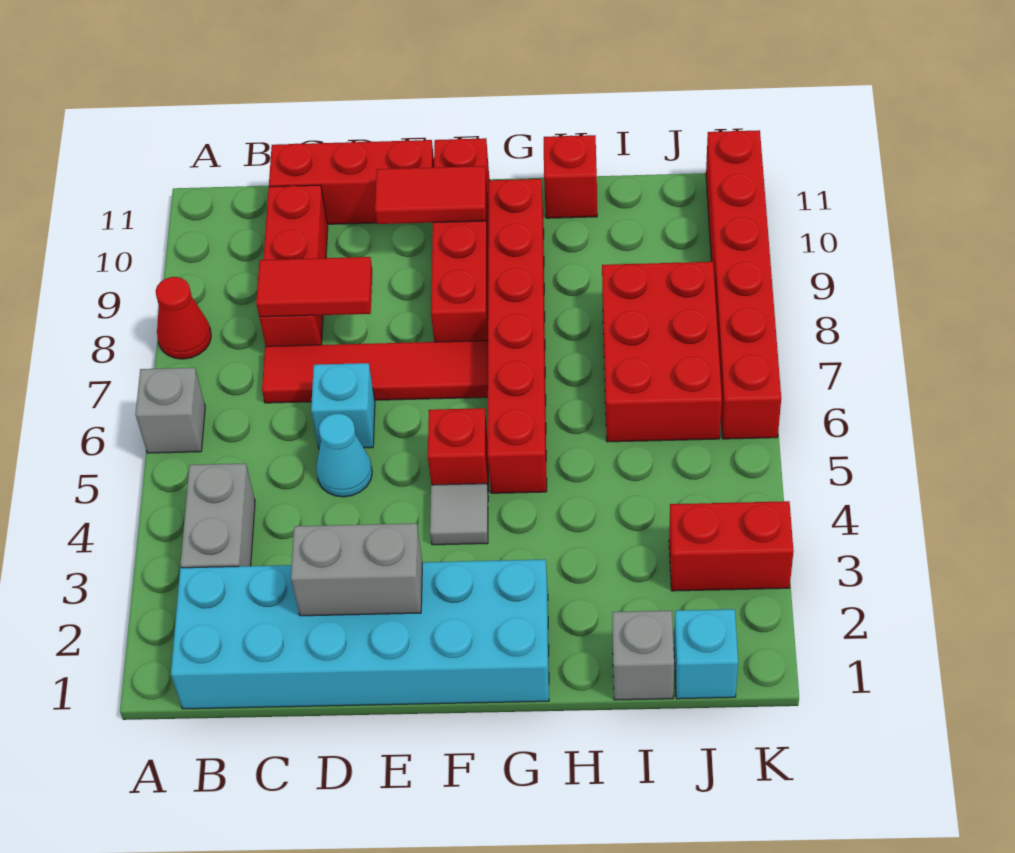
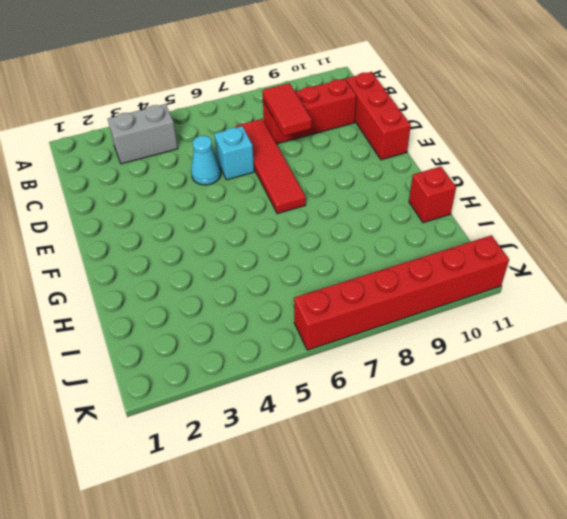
none -> grey 1x1 brick [135,368,205,453]
none -> red 1x1 cone [156,277,211,359]
none -> cyan 2x6 brick [171,559,549,709]

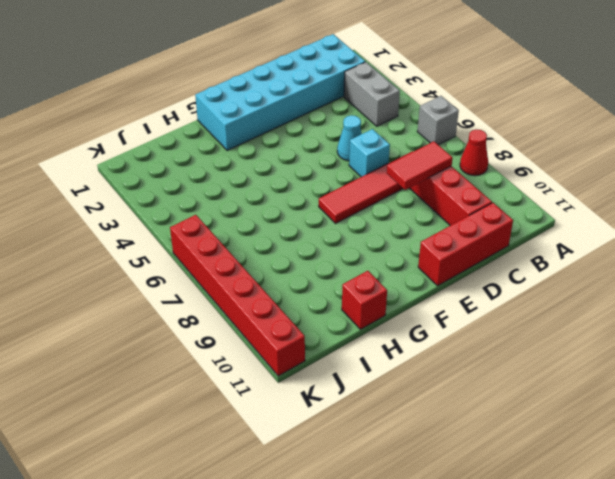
none -> grey 1x1 tile [430,484,488,545]
none -> red 1x1 brick [428,408,488,488]
none -> red 1x4 brick [431,138,490,342]

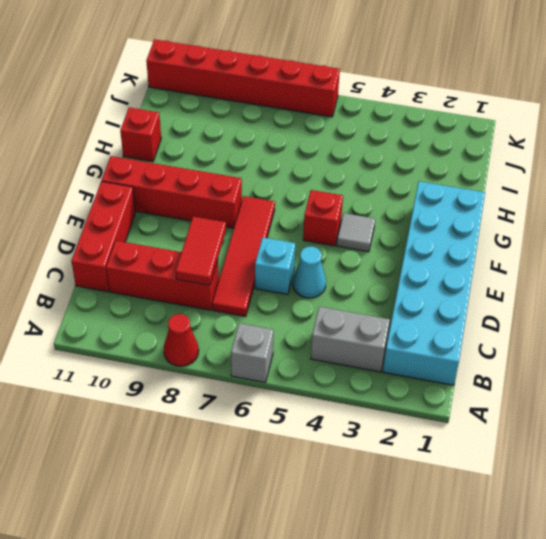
none -> red 1x6 brick [488,179,547,493]
none -> grey 1x1 brick [612,611,674,700]
none -> red 2x3 brick [602,262,722,442]

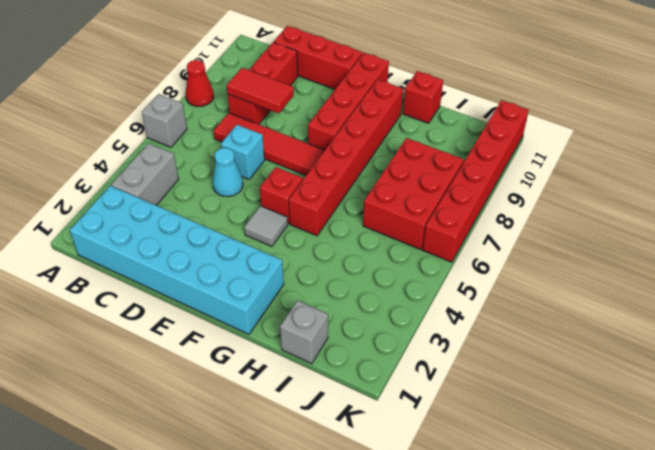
none -> cyan 1x1 brick [674,609,738,699]
none -> red 1x2 brick [669,501,793,591]
none -> grey 1x2 brick [291,523,422,616]

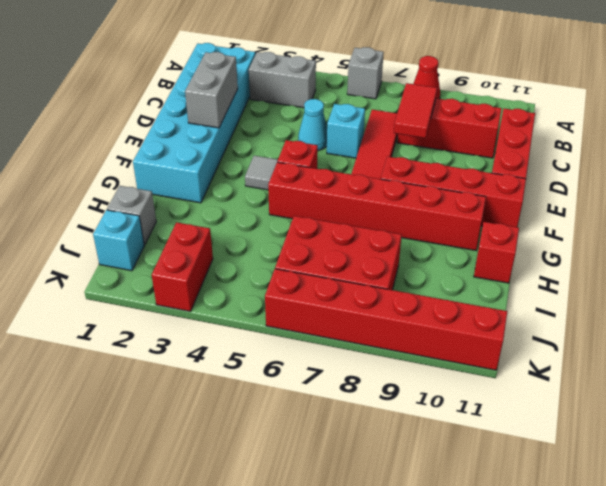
none -> red 1x2 tile [375,166,486,224]

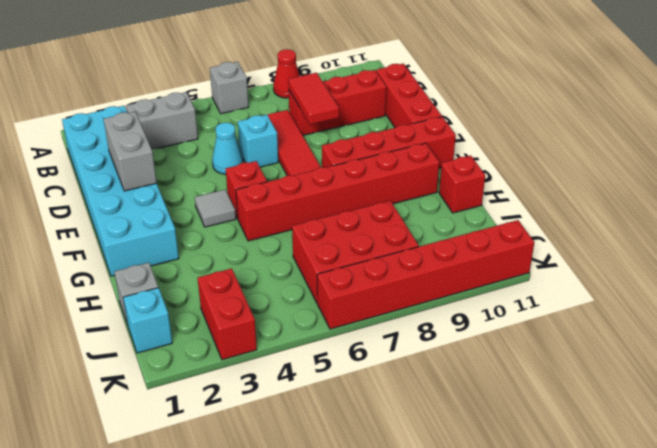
none -> red 1x2 tile [375,166,486,224]

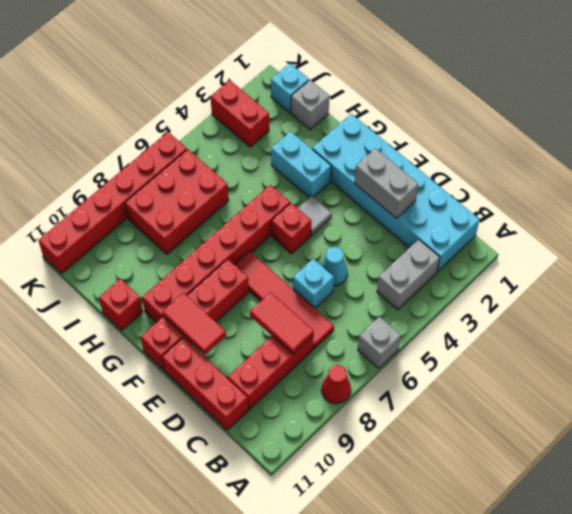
cyan 1x2 brick [271,131,331,198] -> none

